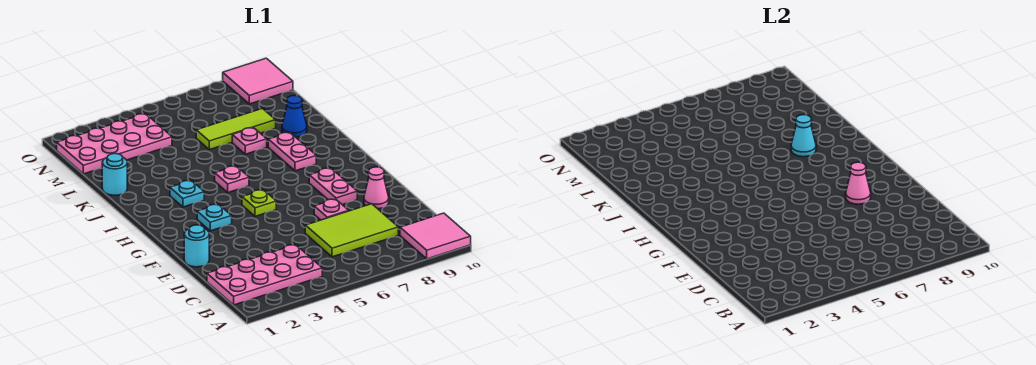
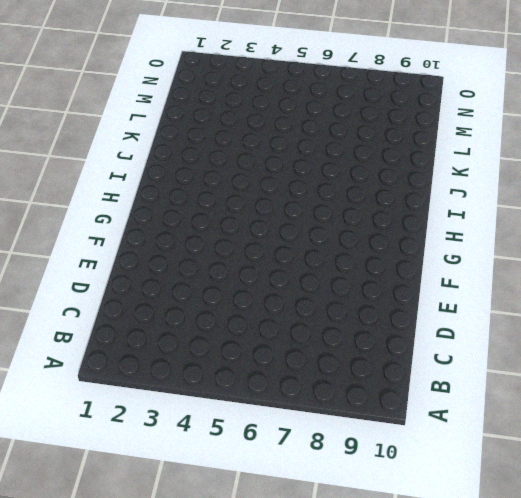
none -> pink 2x2 tile [400,213,471,259]
none -> pink 2x4 plate [207,245,322,305]
none -> lime 2x3 tile [305,204,398,257]

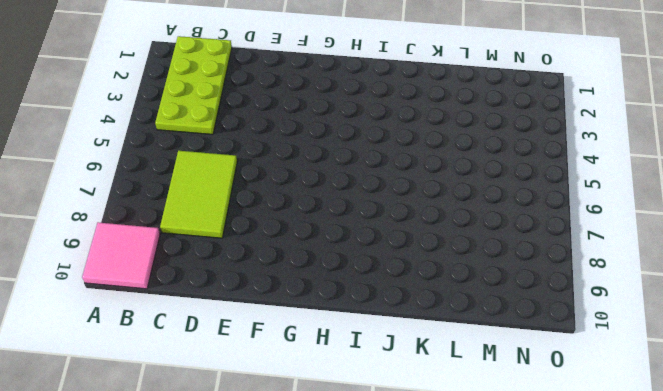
lime 2x4 plate [155,36,232,134] -> pink 2x4 plate [207,245,322,305]
none -> cyan 1x1 round brick [184,225,209,267]
none -> pink 1x1 plate [314,199,348,220]
none -> pink 1x1 cone [364,167,389,209]

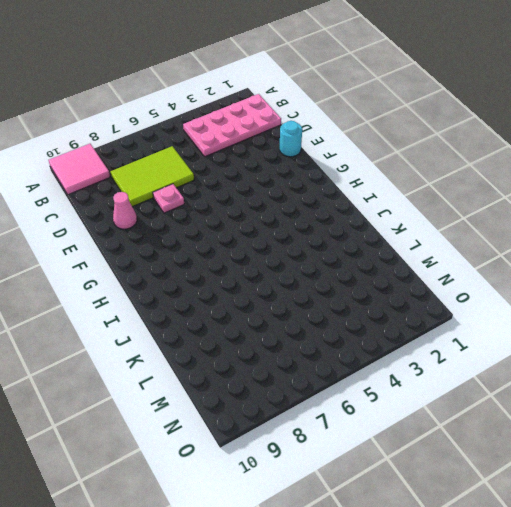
none -> pink 1x2 plate [309,168,357,205]
none -> cyan 1x1 plate [197,204,232,231]
none -> lime 1x1 plate [242,190,276,216]

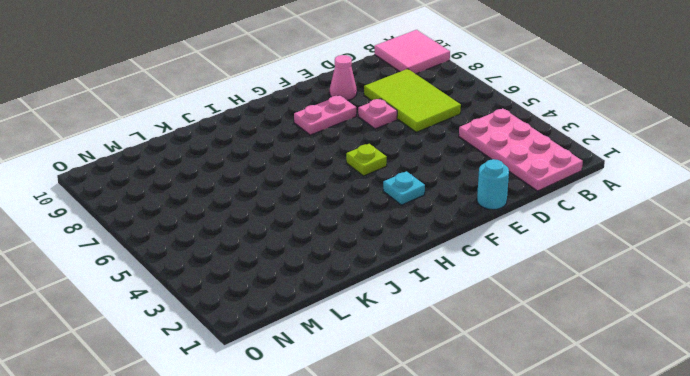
none -> cyan 1x1 plate [170,181,204,207]
none -> pink 1x1 plate [215,166,249,193]
none -> pink 1x2 plate [268,132,316,171]

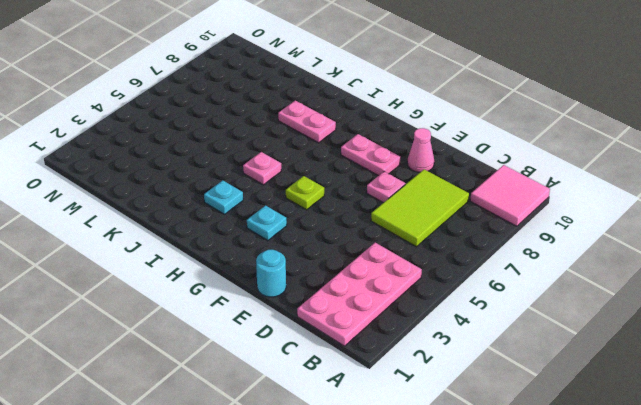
none -> cyan 1x1 round brick [102,153,127,195]
none -> pink 1x1 plate [232,128,267,154]
none -> blue 1x1 cone [282,96,307,137]

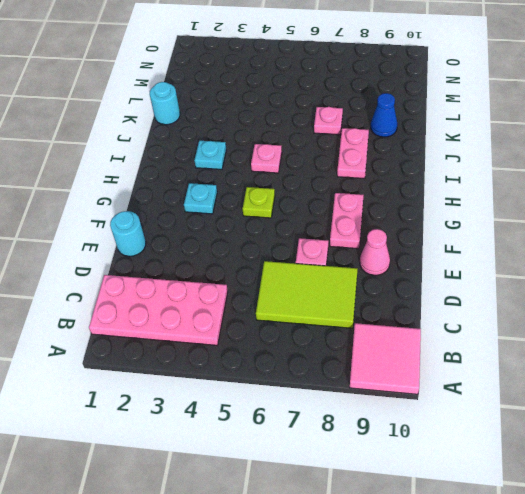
none -> lime 1x3 tile [196,109,276,150]
none -> pink 2x4 plate [57,114,172,174]
none -> pink 2x2 tile [223,58,293,104]

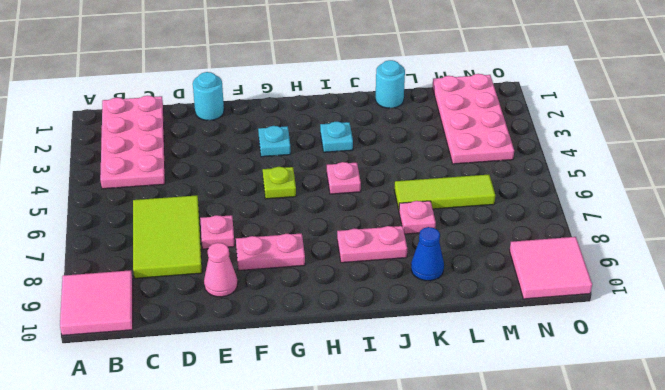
lime 1x3 tile [394,175,495,210] -> lime 1x3 tile turned to [196,109,276,150]
none -> pink 1x1 cone [846,162,871,204]
none -> cyan 1x1 cone [791,115,816,157]

